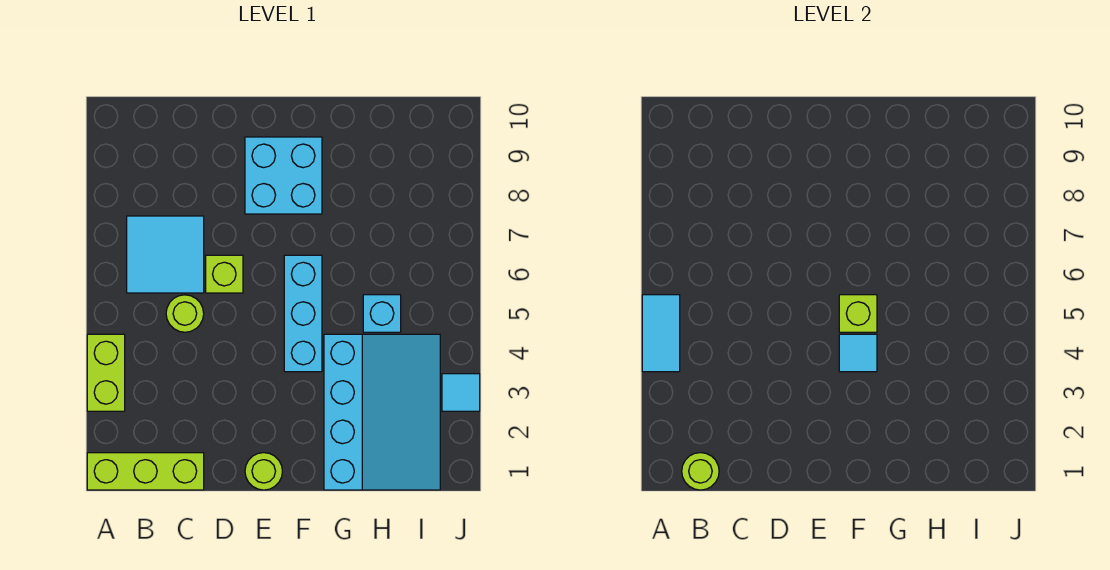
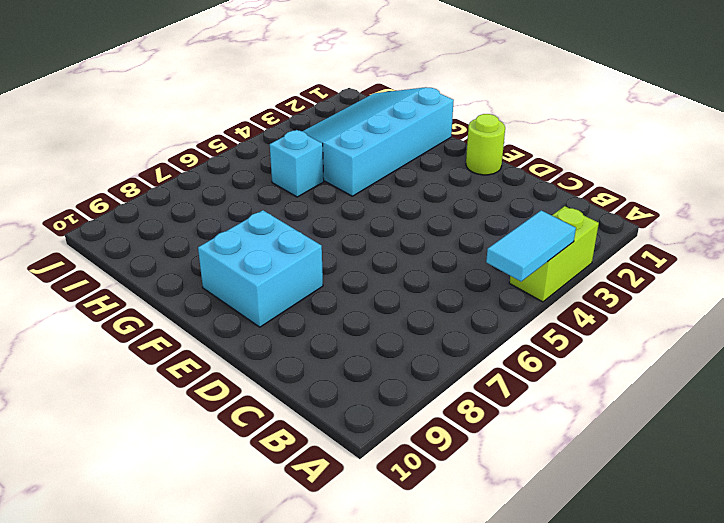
none -> lime 1x3 brick [87,453,204,490]
none -> cyan 2x2 tile [127,216,204,293]
none -> lime 1x1 round brick [166,295,204,332]

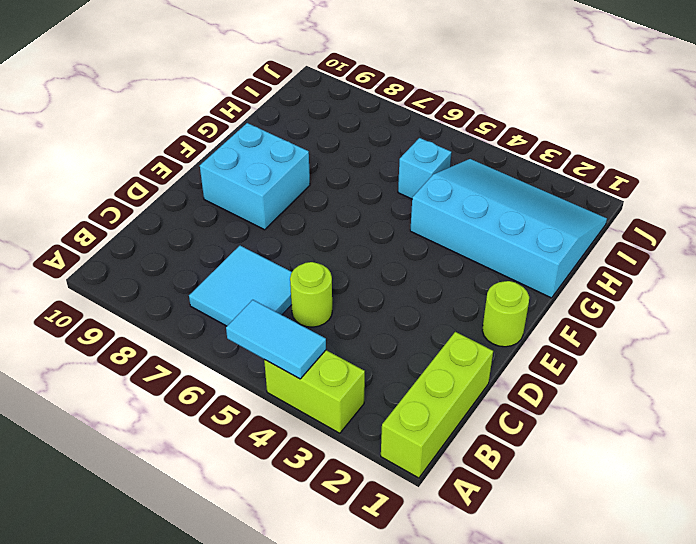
none -> lime 1x1 brick [206,255,243,293]
none -> cyan 1x3 brick [284,255,322,372]
none -> cyan 1x1 tile [442,374,480,411]

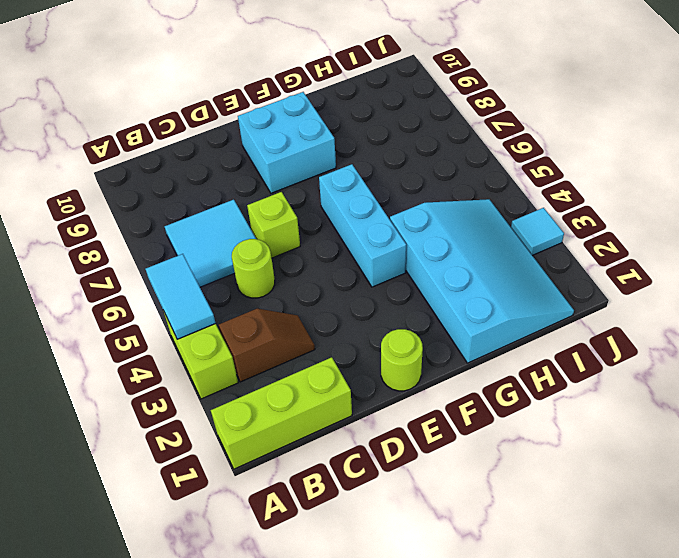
brown 1x2 slope [219,309,315,382] -> none
none -> cyan 1x1 brick [363,295,401,332]
none -> lime 1x1 round brick [682,453,719,490]
none -> cyan 1x1 tile [839,334,877,372]

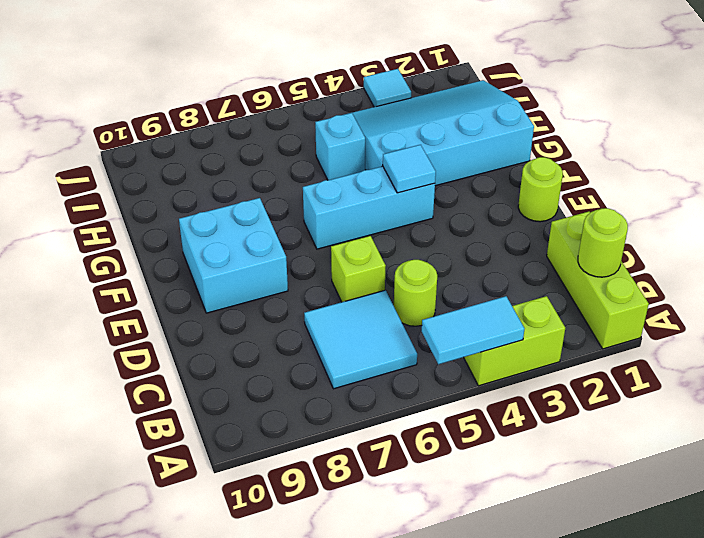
none -> lime 1x1 brick [839,295,877,332]

